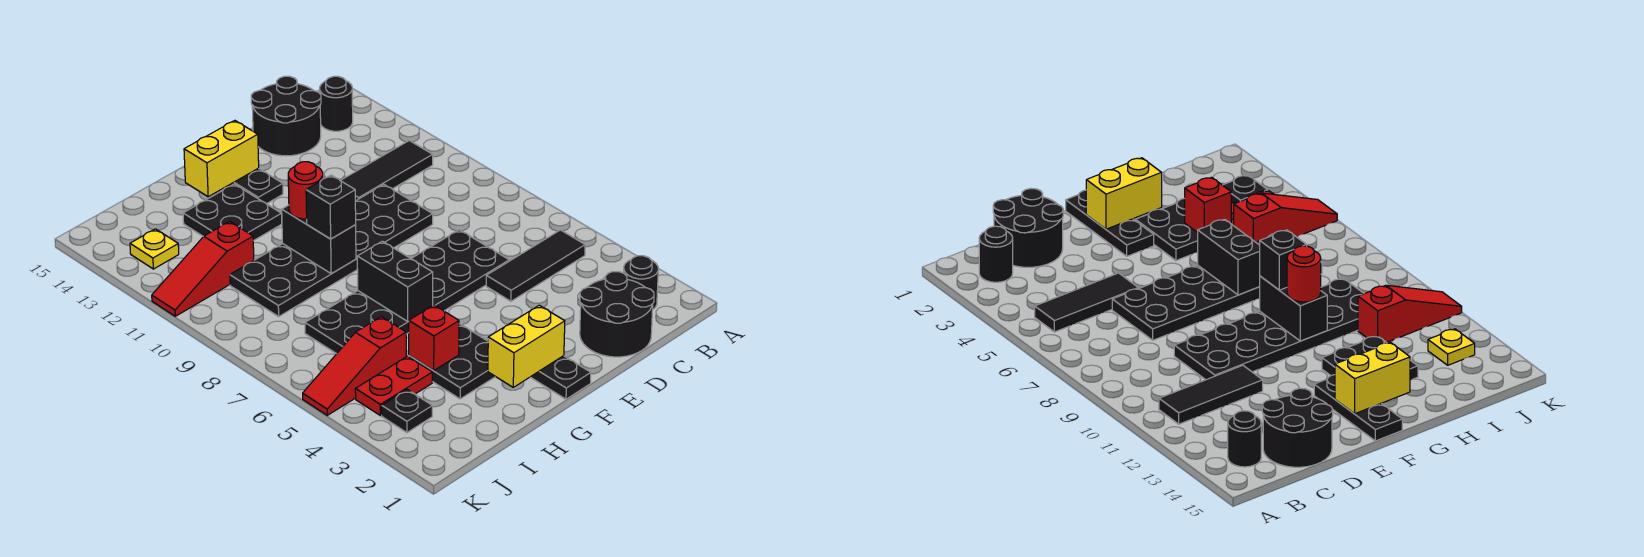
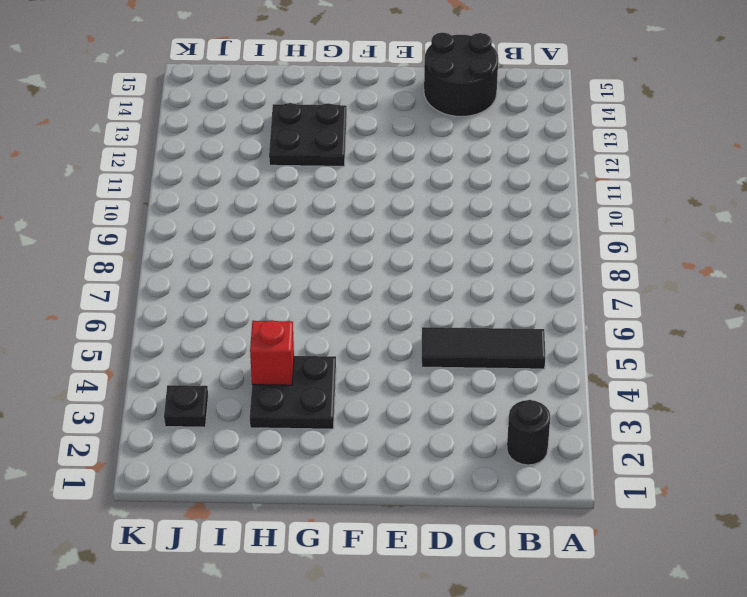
none -> black 1x3 tile [341,141,433,201]
none -> black 1x1 round brick [320,76,353,131]
none -> black 2x2 round brick [580,272,654,357]

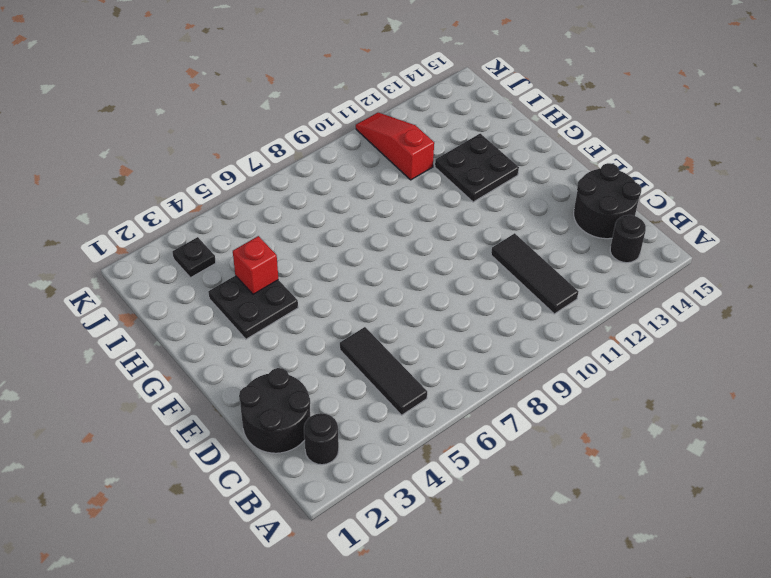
none -> black 2x6 plate [305,230,509,354]
none -> black 2x6 plate [230,185,433,316]
none -> black 1x3 plate [487,339,591,399]

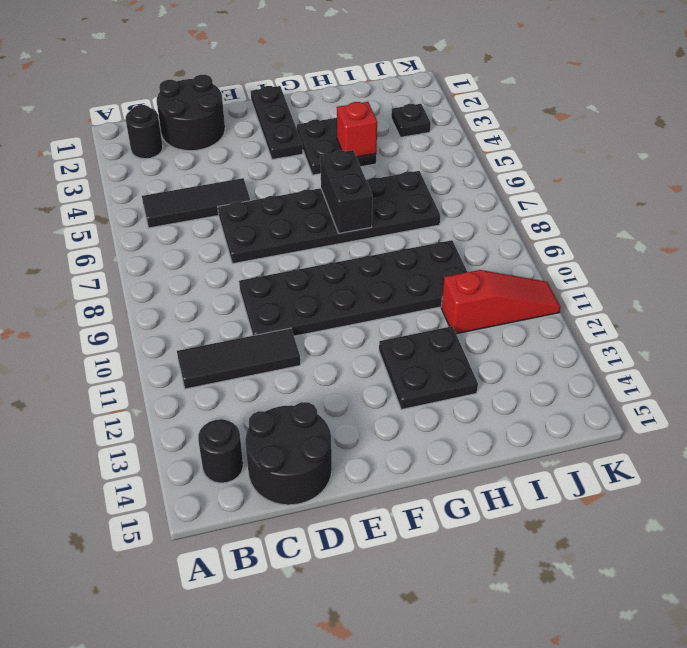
none -> black 1x3 plate [225,168,283,204]
none -> red 1x2 plate [355,356,432,416]
none -> red 1x3 slope [303,317,406,415]

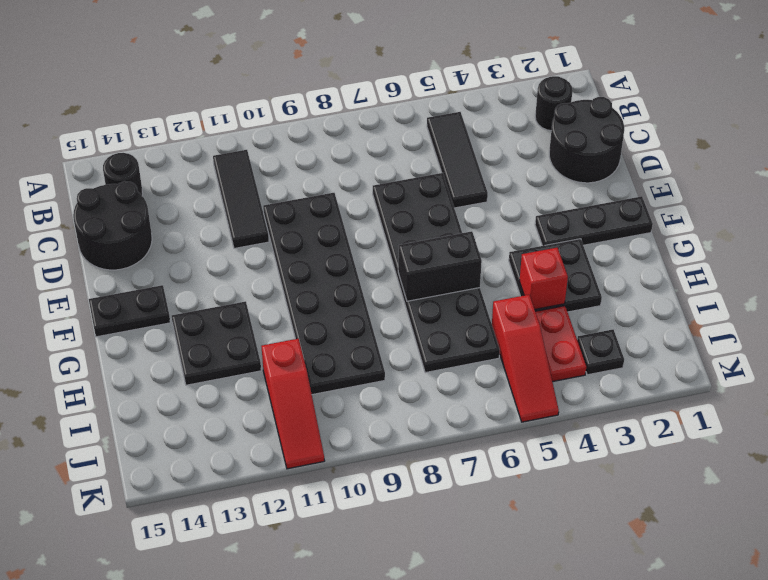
black 1x2 plate [89,285,170,337] -> black 1x3 plate [225,168,283,204]
none -> yellow 1x1 plate [130,229,179,269]
none -> yellow 1x2 brick [488,305,565,387]
none -> yellow 1x2 brick [184,121,259,197]

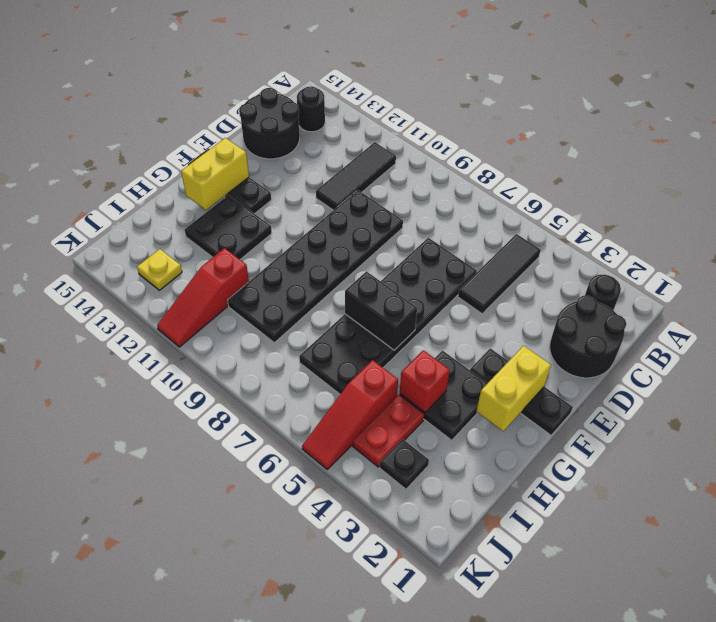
none -> black 1x2 brick [282,205,356,274]
none -> black 1x1 brick [306,175,356,239]
none -> red 1x1 round brick [288,162,323,219]

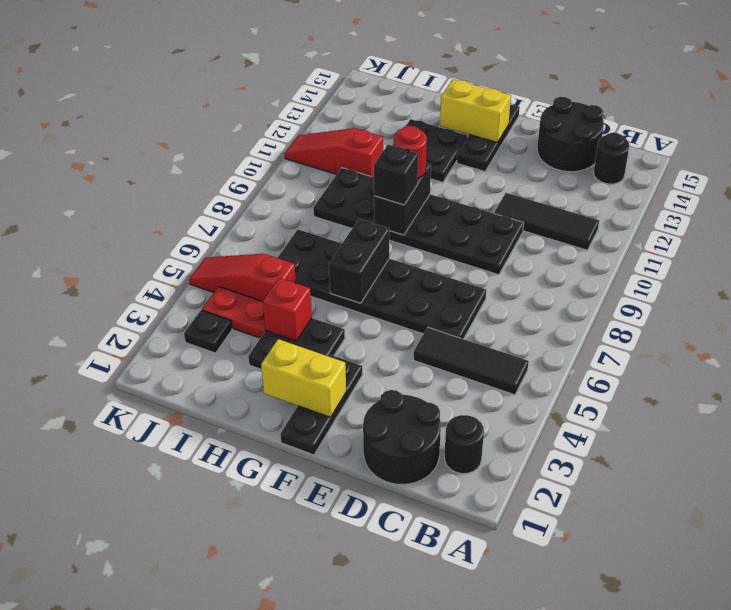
none -> yellow 1x1 plate [130,229,179,269]

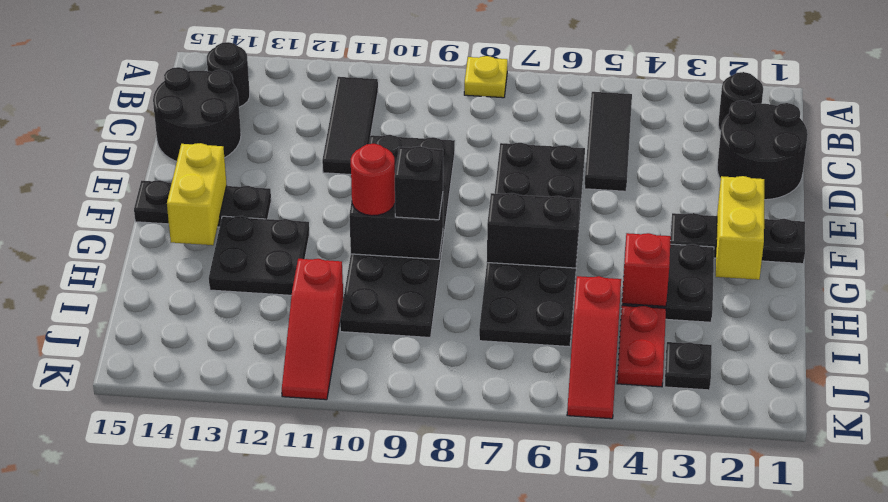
yellow 1x1 plate [464,56,508,98] -> yellow 1x1 plate moved to [130,229,179,269]

